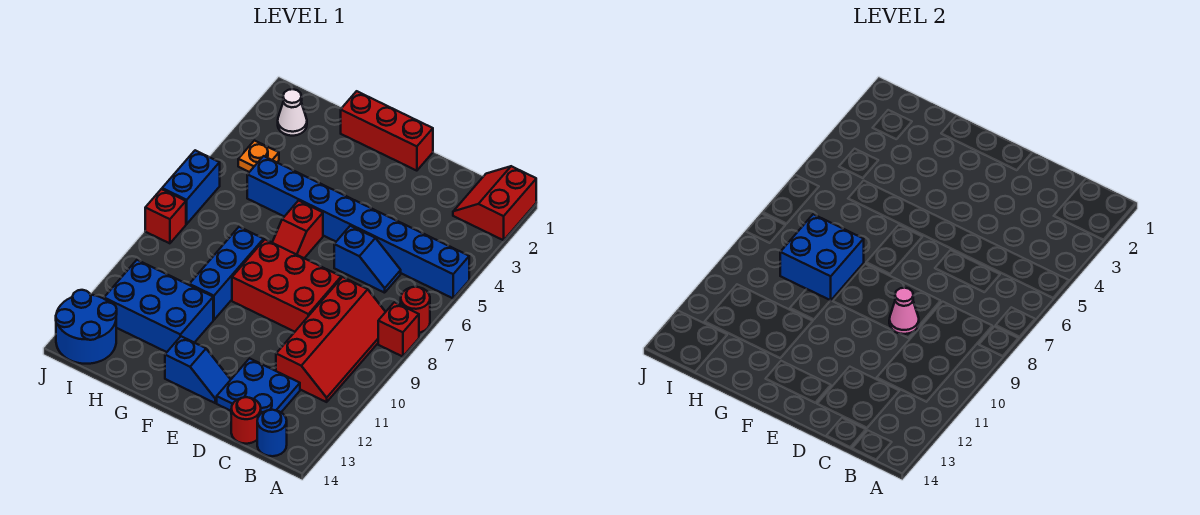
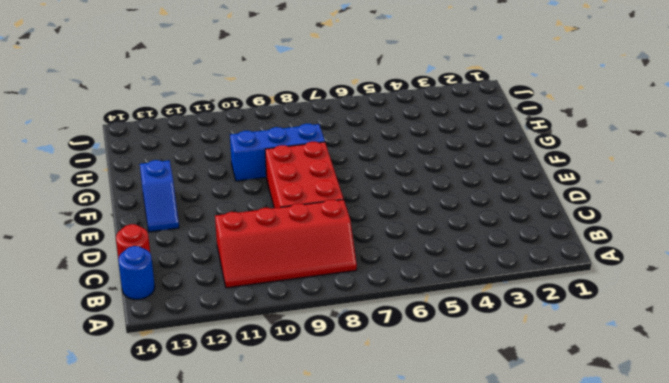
none -> red 2x2 slope [453,166,536,240]
none -> blue 1x8 brick [247,156,469,298]
none -> red 1x1 round brick [401,287,430,333]

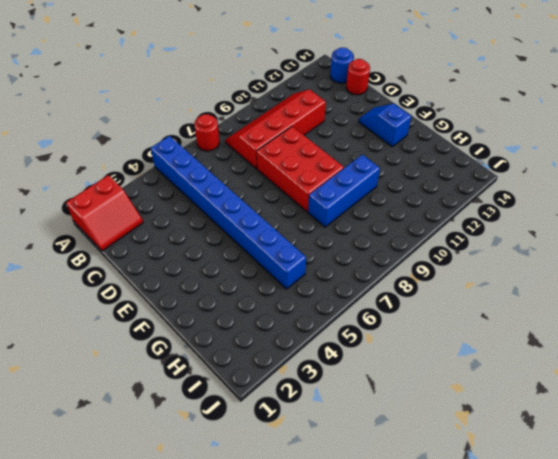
none -> red 1x1 brick [378,302,419,357]
none -> blue 1x2 slope [334,226,401,293]
none -> blue 2x2 plate [217,358,300,413]

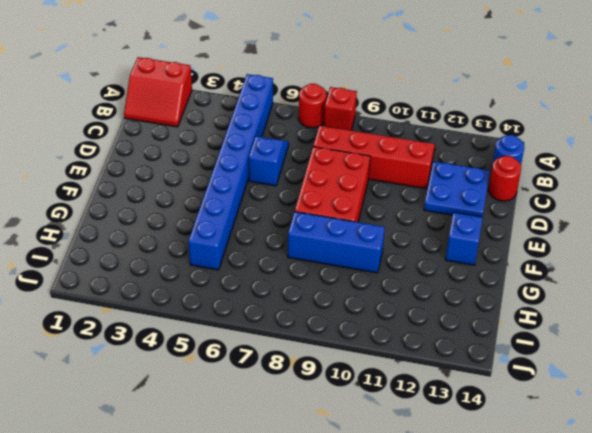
none -> red 1x3 brick [341,91,433,171]
none -> red 1x2 slope [272,201,323,258]
none -> blue 2x3 brick [104,260,213,352]

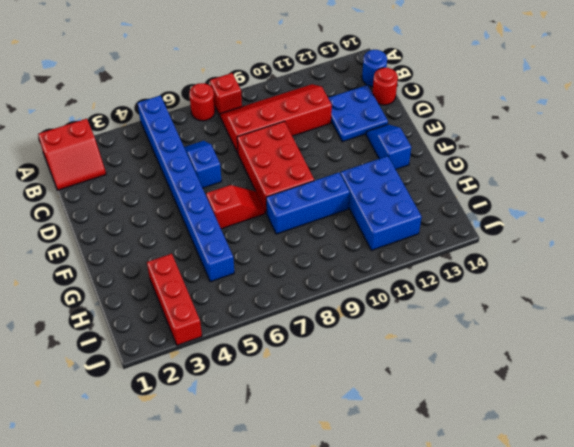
red 1x3 brick [147,254,202,345] -> red 1x3 brick moved to [341,91,433,171]
none -> white 1x1 cone [278,89,307,136]
none -> orange 1x1 plate [238,141,279,172]
none -> blue 2x2 round brick [56,290,117,364]

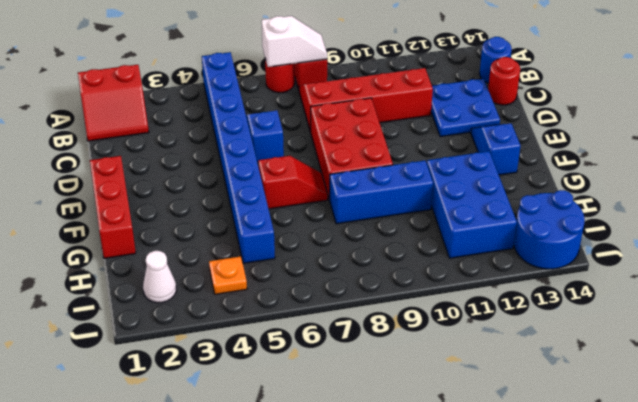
white 1x2 slope [262,16,327,67] -> none
none -> blue 1x2 brick [162,150,220,224]
none -> red 1x1 brick [145,189,186,243]
none -> pink 1x1 cone [889,288,919,334]

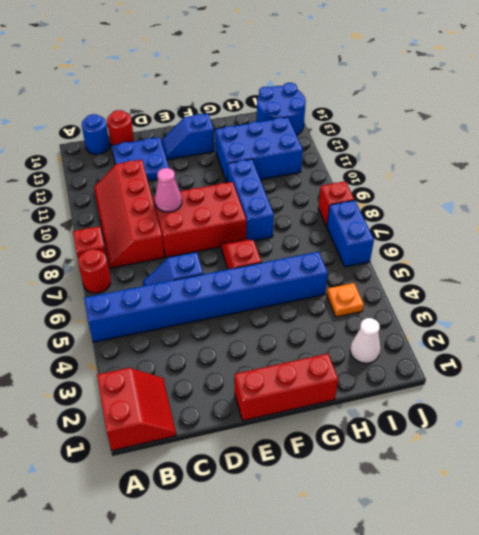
none -> blue 2x2 brick [780,214,864,301]

